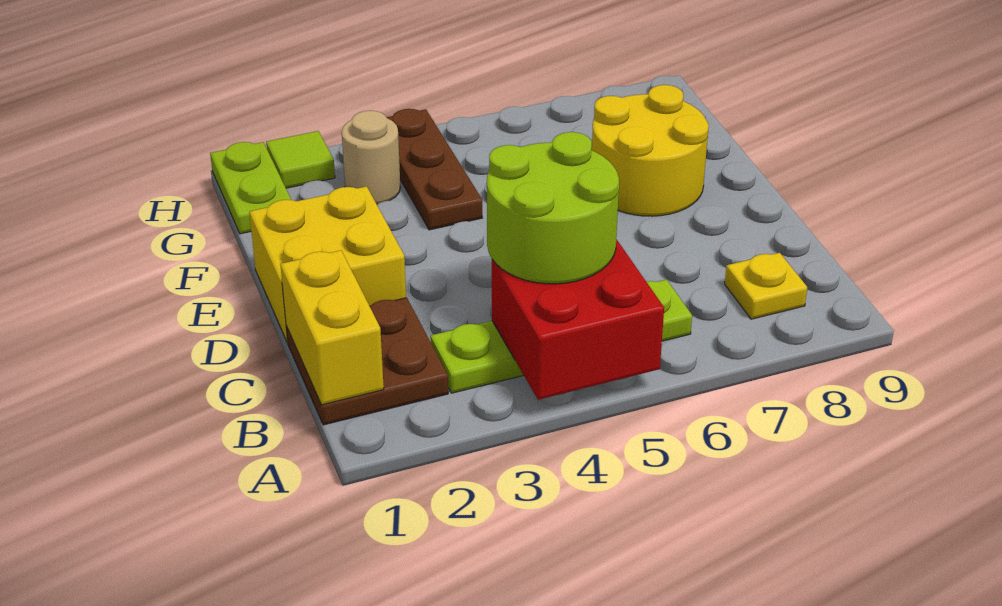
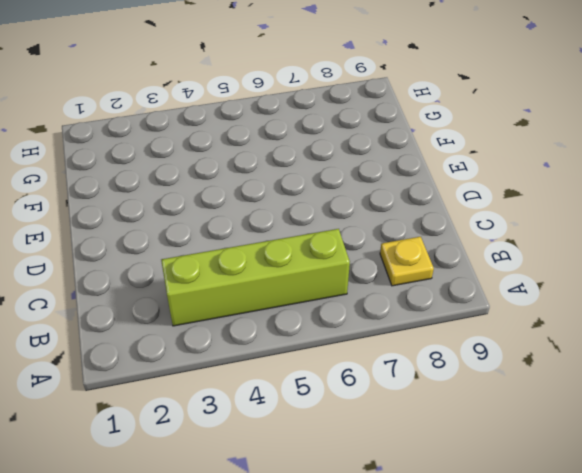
lime 1x4 brick [161,229,350,326] -> lime 1x4 plate [430,279,692,393]
none -> brown 2x2 plate [286,298,448,425]
none -> yellow 2x2 brick [249,186,406,343]
none -> yellow 2x2 round brick [592,85,709,216]

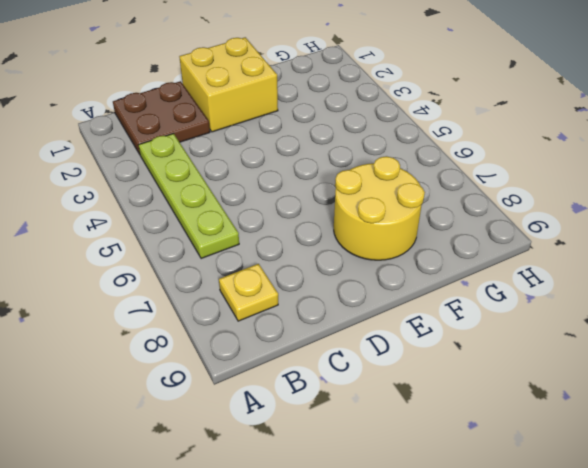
none -> brown 1x3 plate [386,109,482,230]
none -> lime 1x2 plate [210,142,291,234]
none -> tan 1x1 round brick [342,111,400,204]

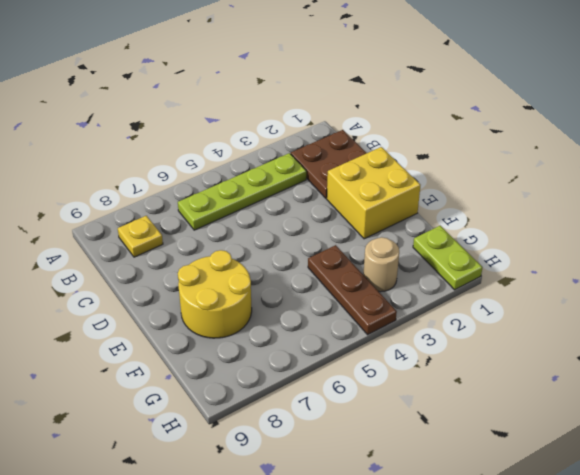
none -> lime 1x1 tile [266,131,335,188]
none -> red 2x2 brick [492,239,664,400]
none -> yellow 1x2 brick [280,250,384,405]

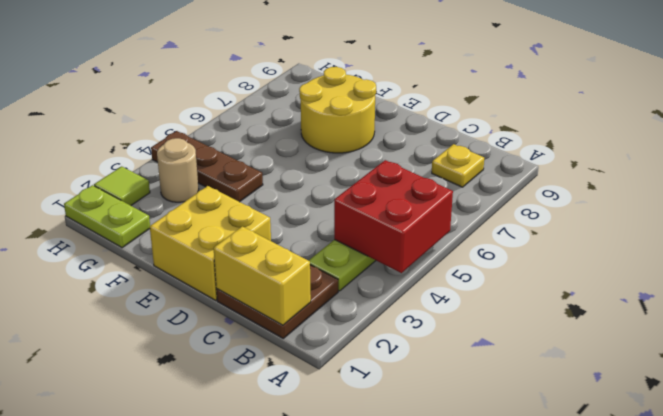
none -> lime 2x2 round brick [487,132,619,284]

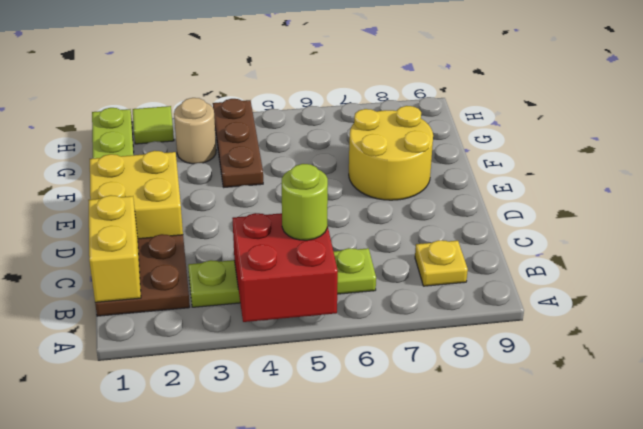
lime 1x1 round brick [282,164,328,240] -> lime 2x2 round brick [487,132,619,284]

